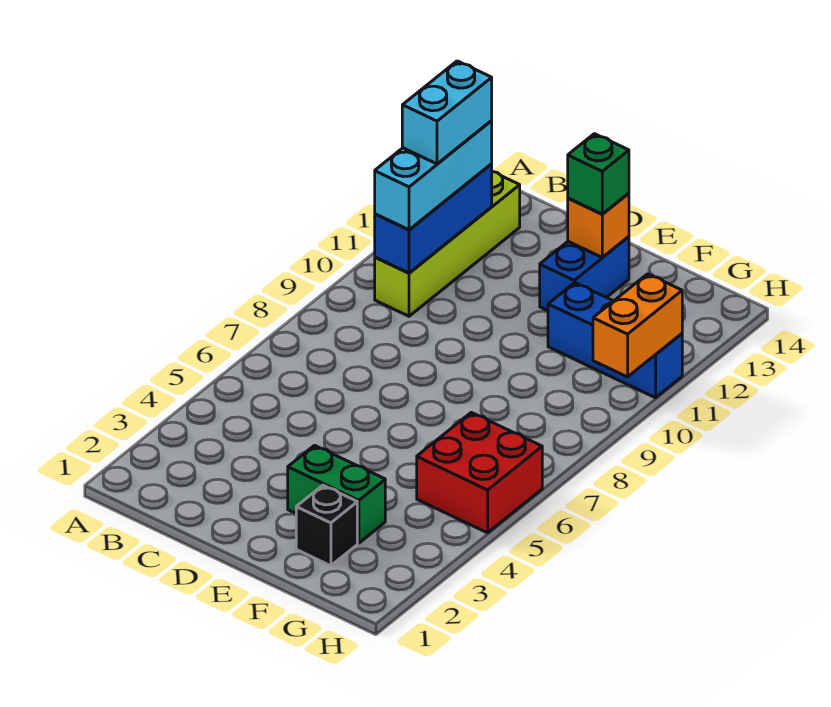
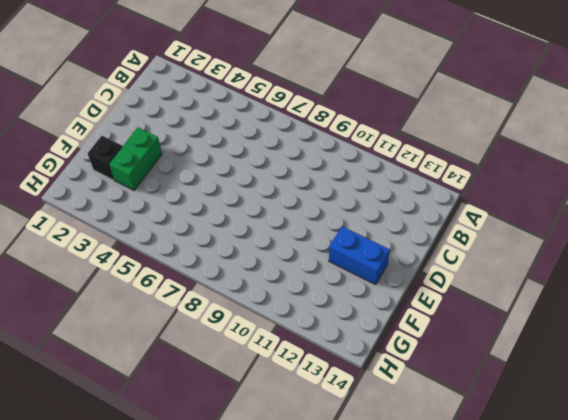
none -> lime 1x4 brick [375,171,520,316]
none -> blue 1x3 brick [548,283,682,398]
none -> red 2x2 brick [417,413,542,533]

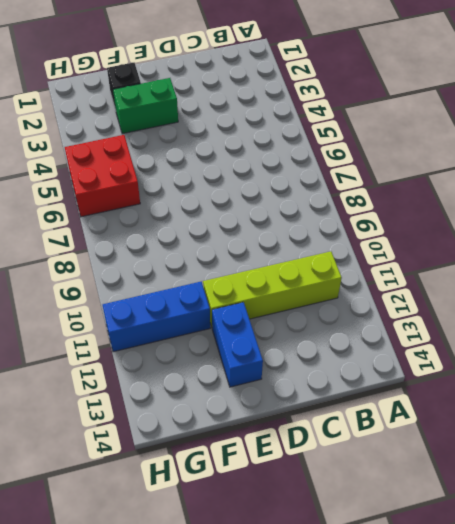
lime 1x4 brick [203,251,342,327] -> lime 1x4 brick turned to [375,171,520,316]
none -> blue 1x3 brick [375,164,492,273]
none -> orange 1x1 brick [568,193,629,257]
none -> orange 1x2 brick [593,274,682,377]

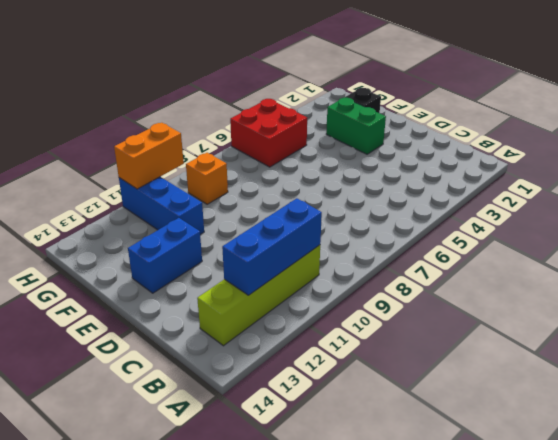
orange 1x1 brick [186,153,228,204] -> orange 1x1 brick moved to [568,193,629,257]
none -> cyan 1x3 brick [375,121,492,230]
none -> green 1x1 brick [568,134,629,214]
none -> cyan 1x2 brick [402,61,492,164]

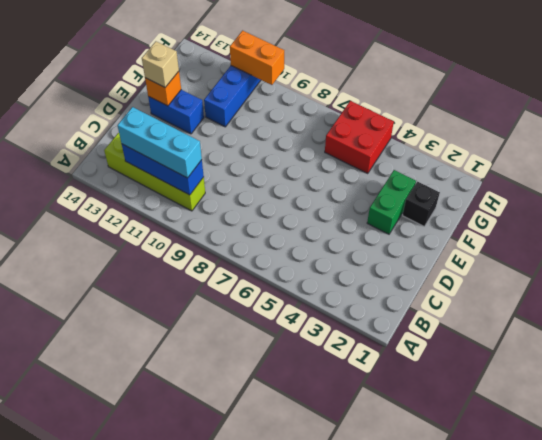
tan 1x1 brick [142,42,179,87] -> green 1x1 brick [568,134,629,214]
none -> cyan 1x2 brick [402,61,492,164]

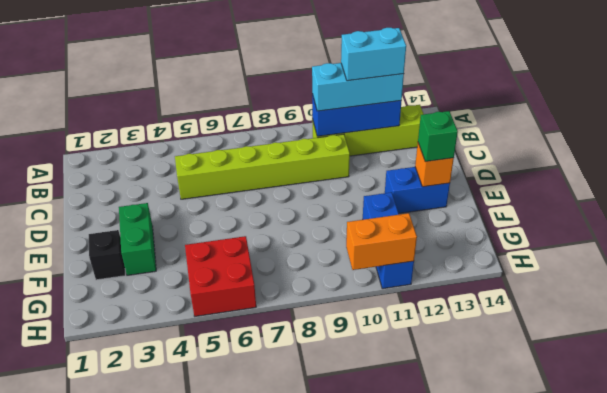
lime 1x6 brick [175,134,350,199] -> none

